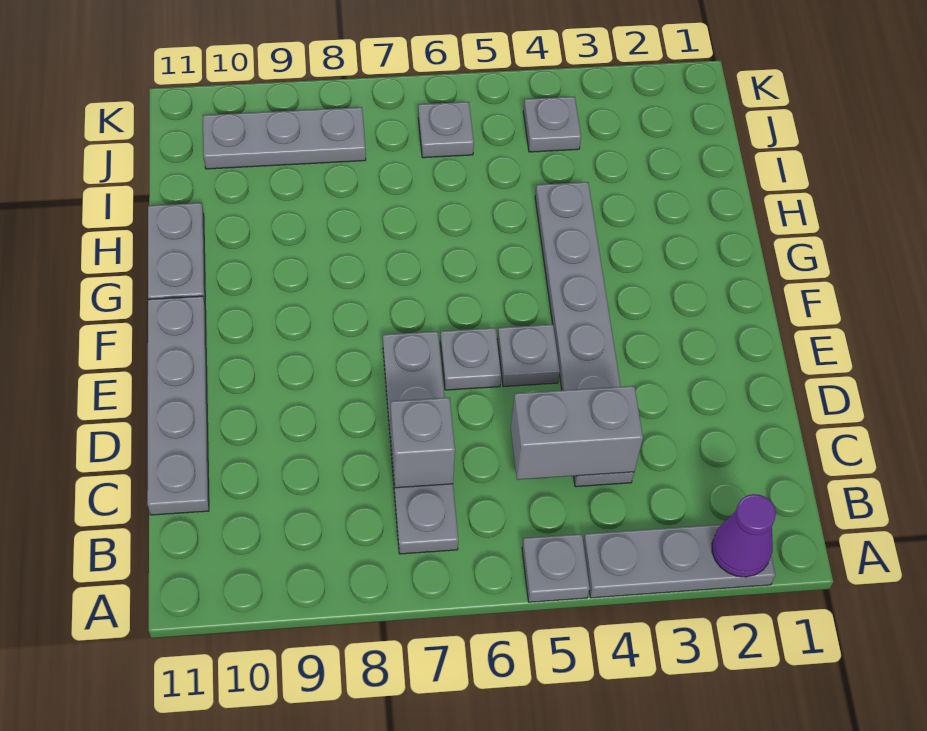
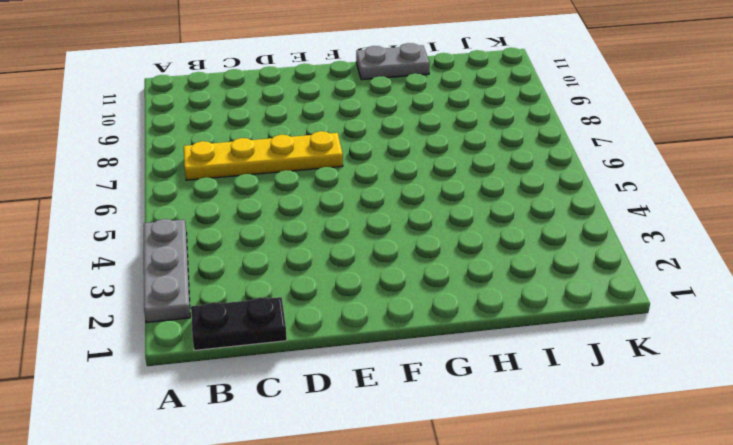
black 1x2 plate [191,297,287,350] -> none
yellow 1x4 plate [184,131,343,180] -> grey 1x4 plate [383,331,458,554]
none -> grey 1x1 plate [522,534,590,602]
none -> grey 1x6 plate [535,182,634,487]
none -> grey 1x4 plate [147,296,209,515]

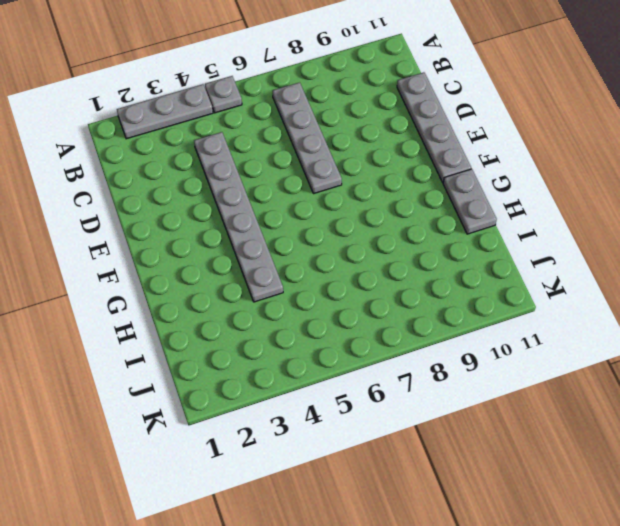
none -> grey 1x1 plate [497,324,560,387]
none -> grey 1x1 plate [440,328,501,390]
none -> grey 1x1 plate [523,96,581,152]

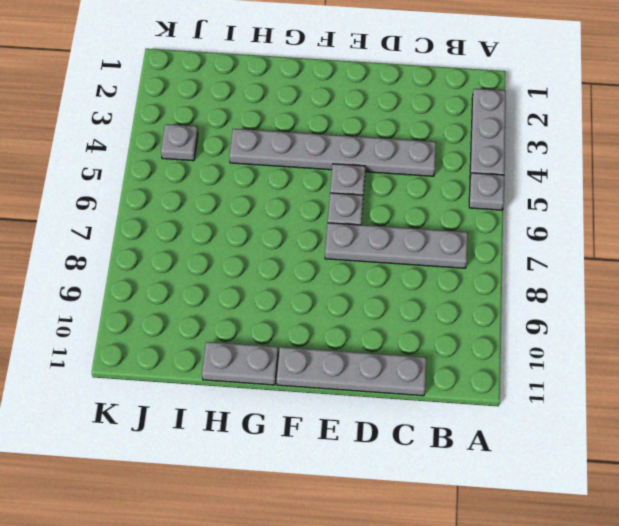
none -> grey 1x1 plate [418,102,474,158]
none -> grey 1x3 plate [203,107,366,169]
none -> purple 1x1 cone [712,494,776,577]

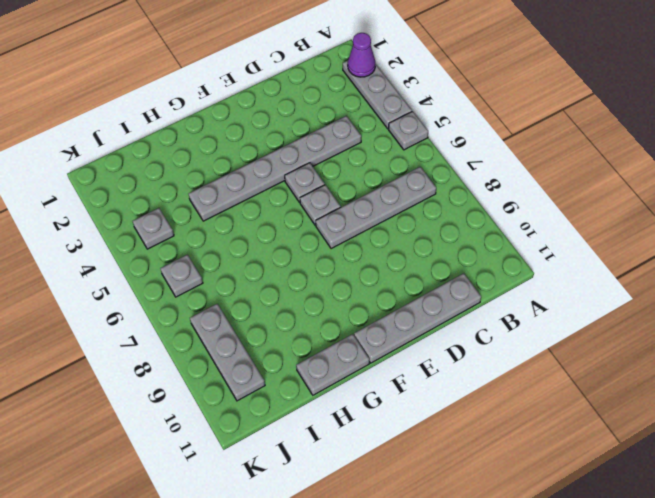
none -> grey 1x2 brick [511,386,643,480]
none -> grey 1x1 brick [391,398,455,488]

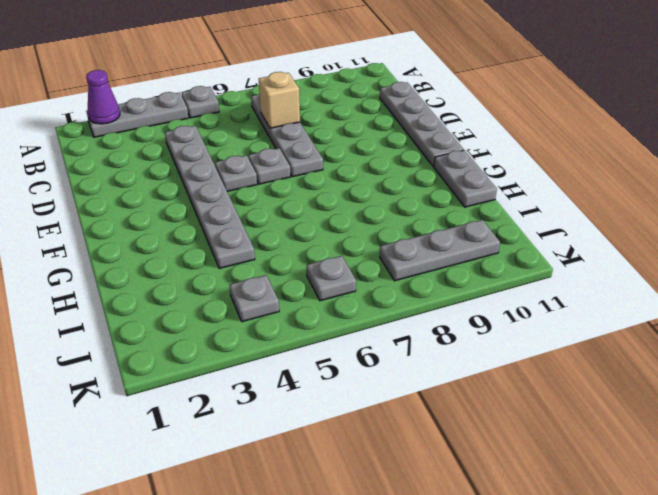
tan 1x1 brick [259,72,300,128] -> grey 1x1 brick [391,398,455,488]
none -> grey 1x2 brick [511,386,643,480]

